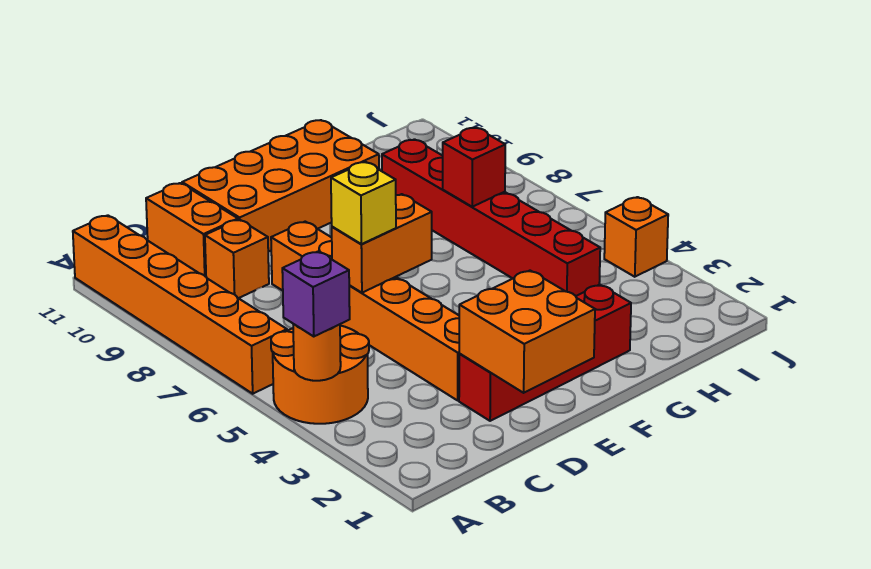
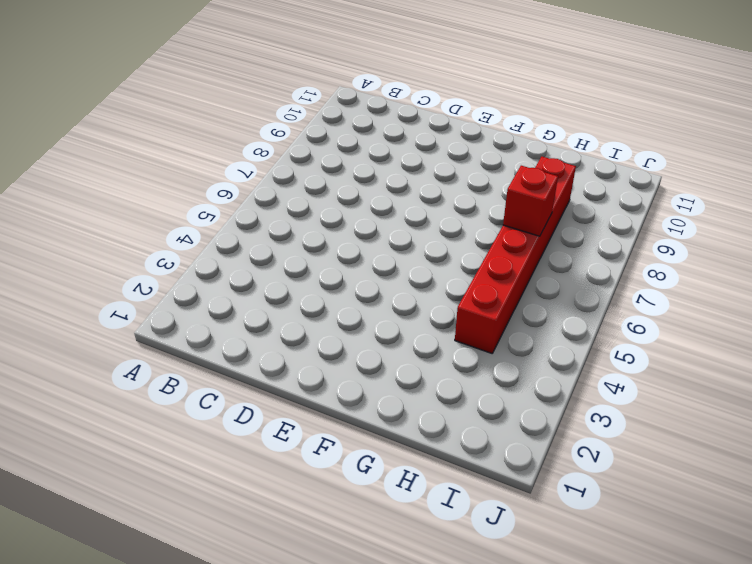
none -> orange 2x2 round brick [271,326,369,424]
none -> orange 1x6 brick [73,215,287,394]
none -> orange 1x1 brick [205,219,269,298]

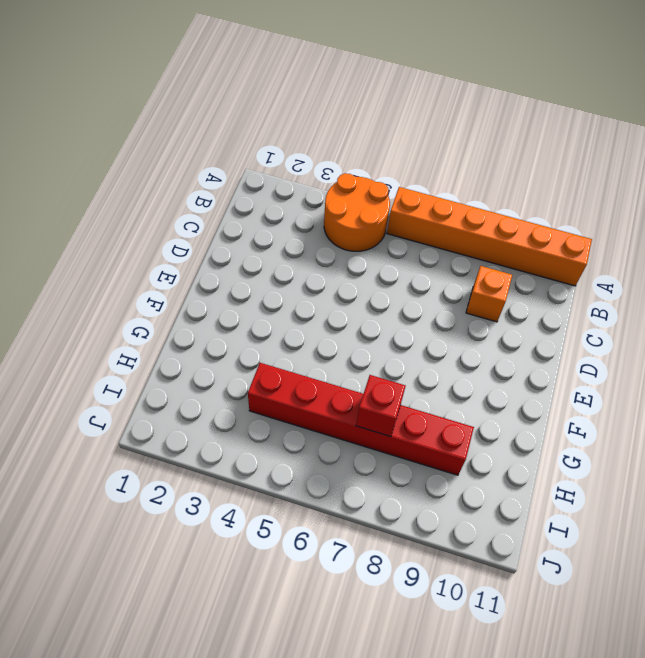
none -> orange 1x2 brick [146,183,238,277]
none -> red 1x4 brick [459,284,631,421]
none -> orange 1x6 brick [271,222,460,400]

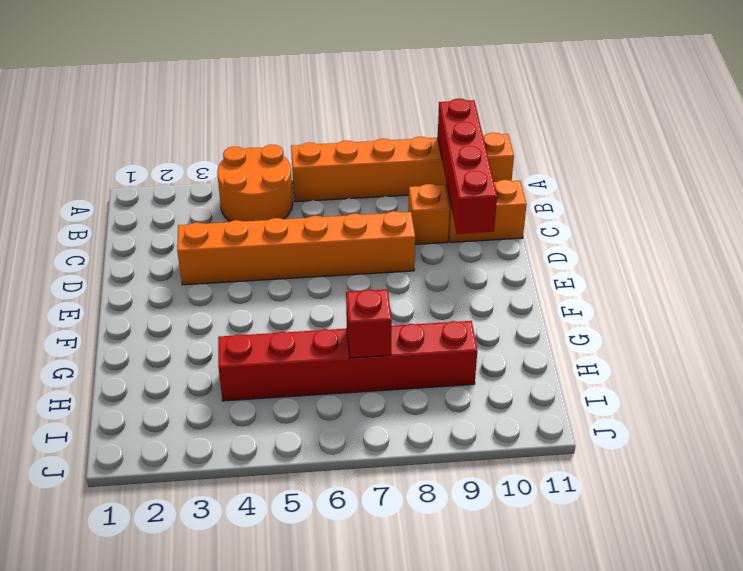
red 1x4 brick [438,99,497,234] -> red 1x4 brick moved to [459,284,631,421]
none -> orange 2x4 brick [182,120,379,252]
none -> orange 1x1 brick [604,197,668,277]
none -> orange 1x1 round brick [293,324,341,381]

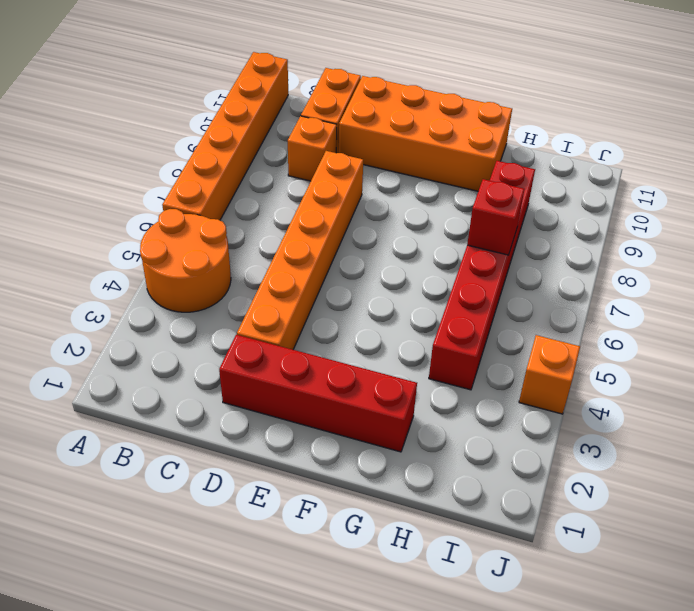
none -> orange 1x1 round brick [293,324,341,381]
none -> orange 2x2 brick [459,271,595,393]
none -> orange 1x2 brick [332,194,432,293]

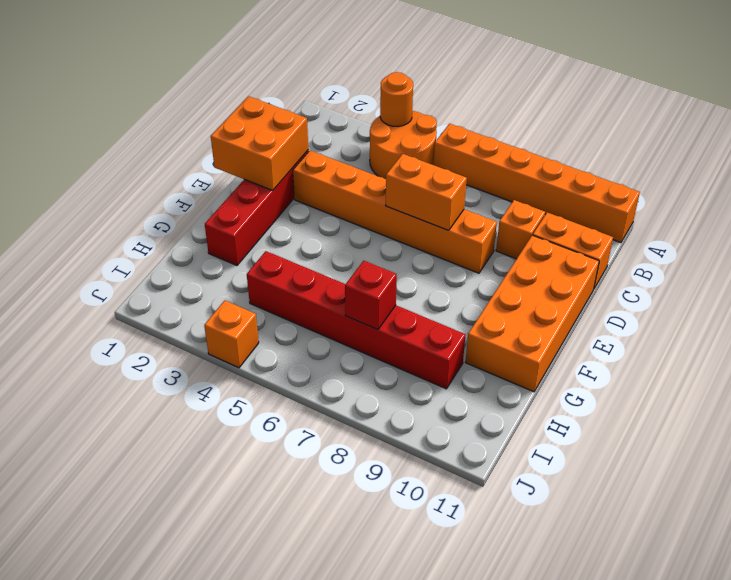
orange 1x2 brick [386,154,467,230] -> orange 1x2 brick turned to [332,194,432,293]
none -> purple 1x1 brick [282,251,350,337]
none -> yellow 1x1 brick [331,162,396,244]

